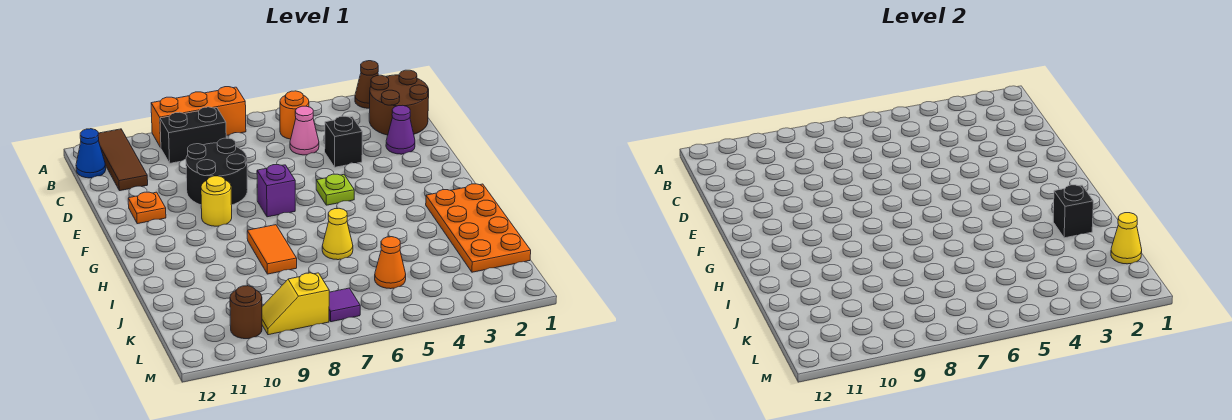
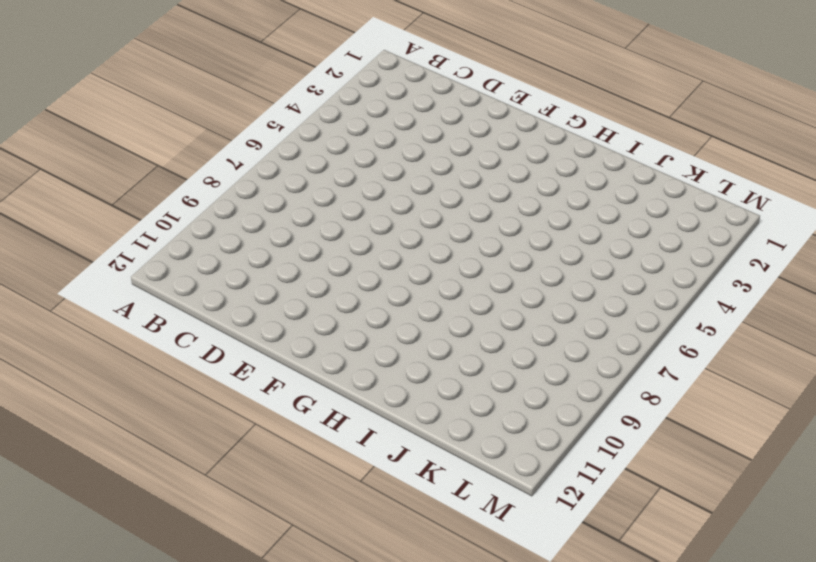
none -> brown 1x1 cone [355,61,379,108]
none -> orange 1x3 brick [151,87,246,147]
none -> brown 1x3 tile [98,129,148,191]

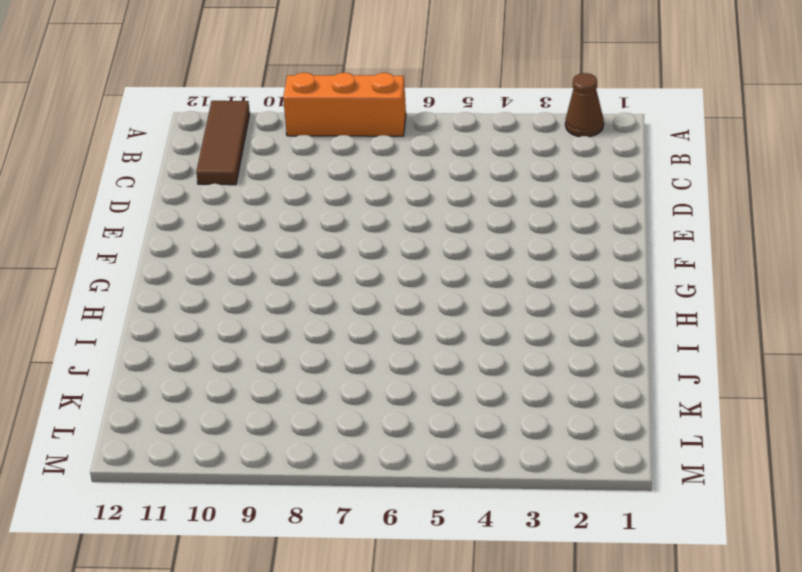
none -> brown 2x2 round brick [369,70,429,135]
none -> orange 1x1 round brick [280,91,309,139]
none -> black 1x2 brick [160,107,226,163]

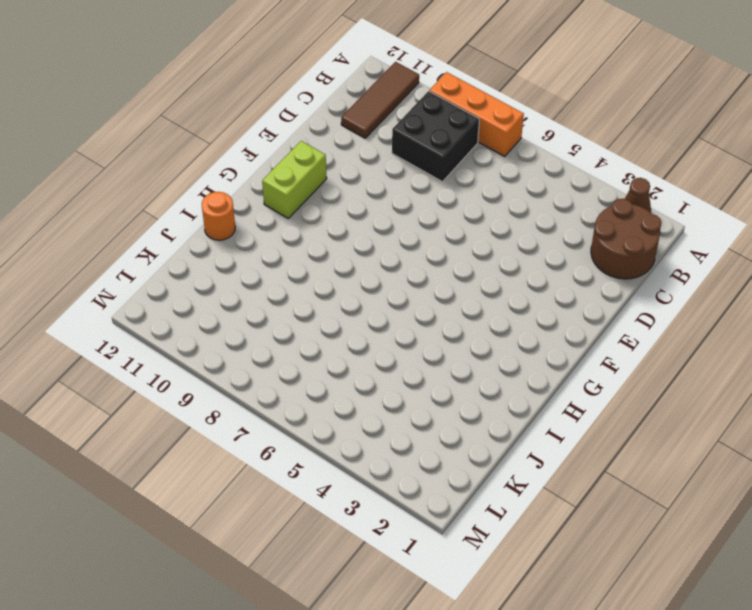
black 2x2 brick [392,91,479,182] -> black 1x2 brick [160,107,226,163]
lime 1x2 brick [262,141,327,218] -> none
orange 1x1 round brick [202,192,235,240] -> orange 1x1 round brick moved to [280,91,309,139]
none -> blue 1x1 cone [76,129,106,178]
none -> pink 1x1 cone [290,106,319,155]
none -> purple 1x1 cone [386,105,415,154]

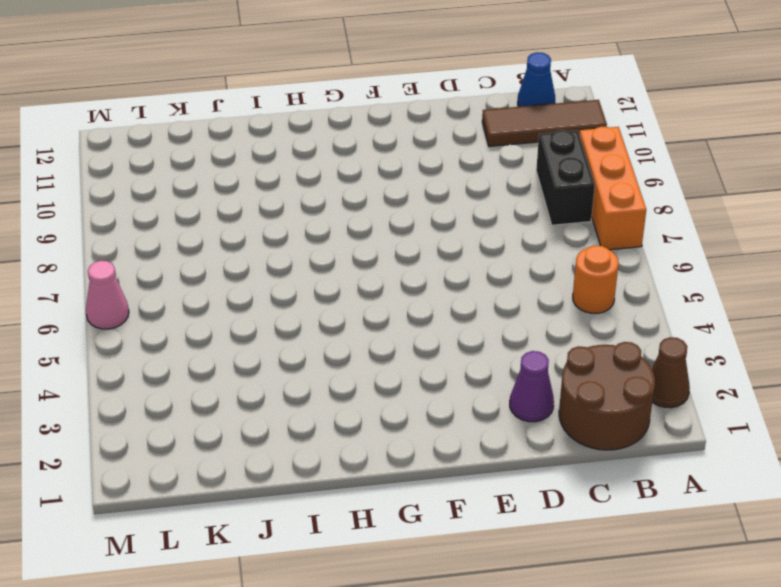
pink 1x1 cone [86,261,129,329] -> pink 1x1 cone moved to [290,106,319,155]
none -> black 1x1 brick [325,116,362,167]
none -> black 2x2 round brick [186,138,248,205]
none -> orange 1x1 plate [128,192,166,224]

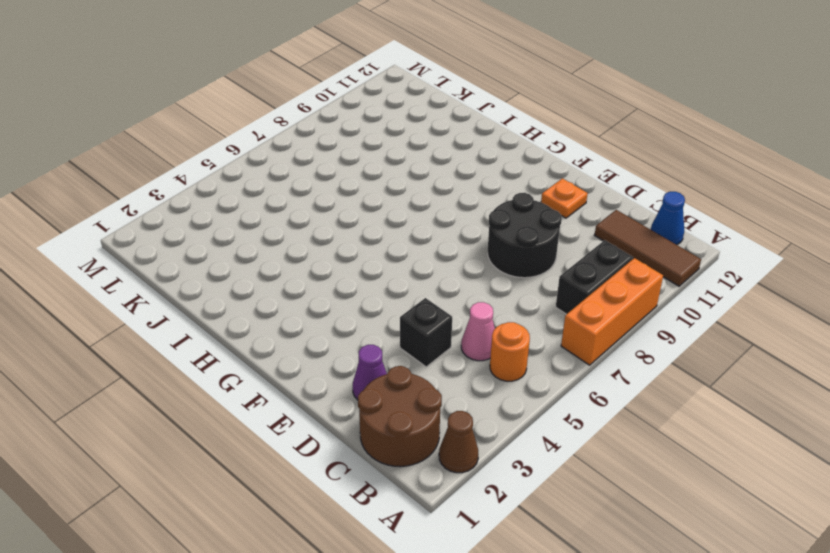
none -> lime 1x1 plate [316,174,354,205]
none -> purple 1x1 brick [257,165,295,217]
none -> yellow 1x1 round brick [201,176,232,226]

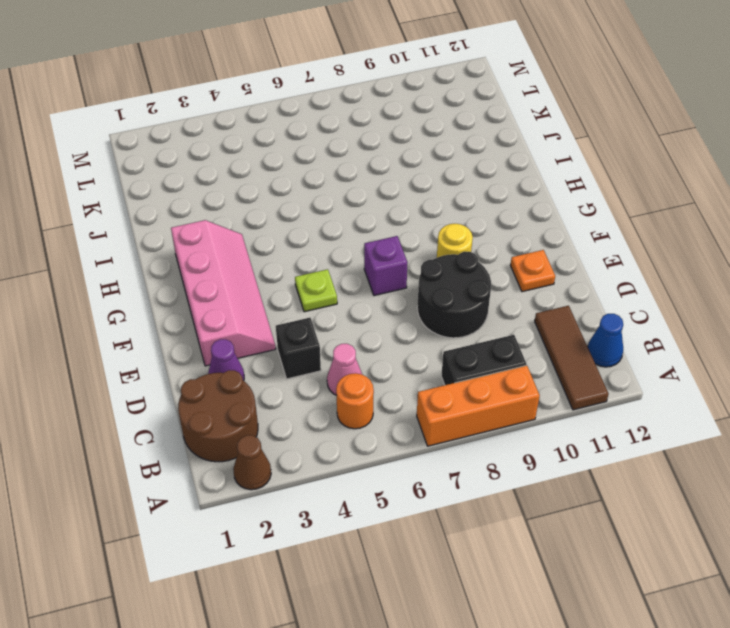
pink 2x4 slope [171,220,276,366] -> orange 2x4 plate [426,184,531,272]
none -> orange 1x2 tile [247,225,297,274]
none -> yellow 1x1 cone [322,208,353,260]
none -> orange 1x1 cone [375,237,406,289]

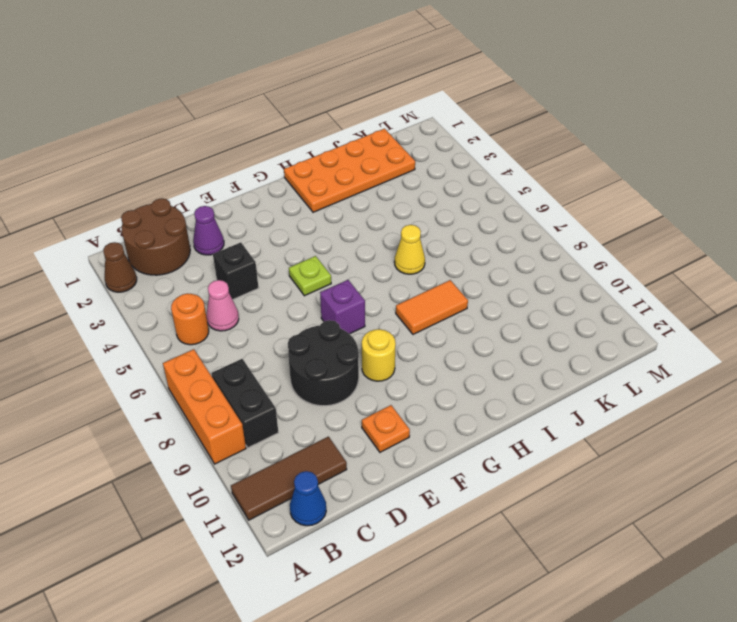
none -> orange 1x1 cone [375,237,406,289]
none -> purple 1x1 tile [329,288,360,322]
none -> yellow 1x2 slope [262,273,329,335]

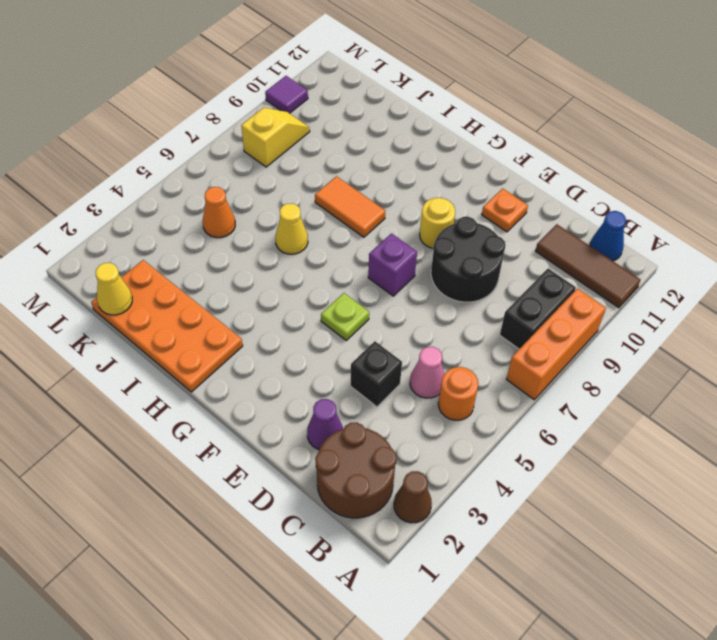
purple 1x1 tile [265,76,308,113] -> purple 1x1 tile moved to [329,288,360,322]
none -> brown 1x1 round brick [230,286,262,339]
none -> black 1x1 brick [1053,185,1093,238]

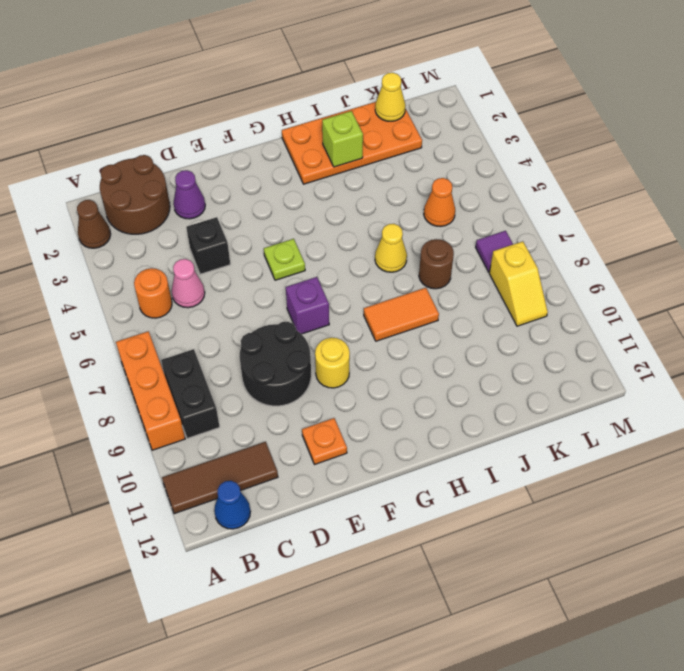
lime 1x1 brick [322,111,363,167] -> black 1x1 brick [1053,185,1093,238]
brown 1x1 round brick [419,239,454,289] -> brown 1x1 round brick moved to [230,286,262,339]

